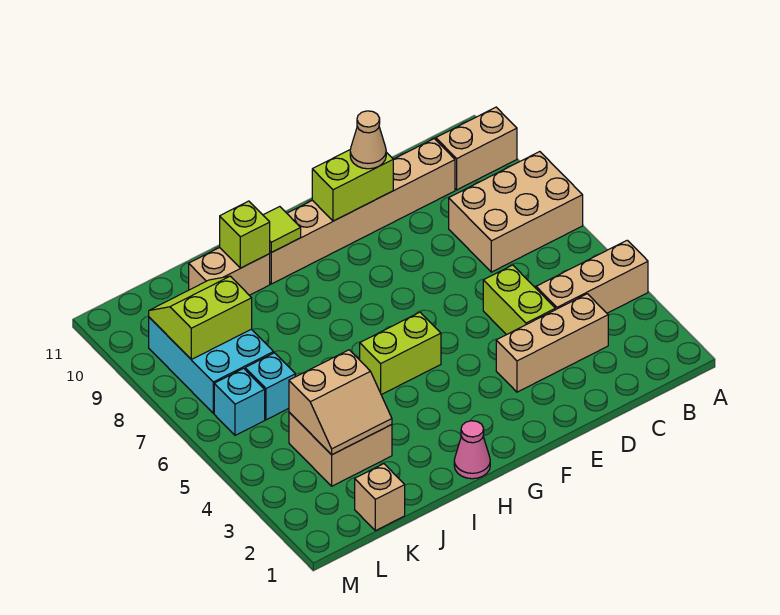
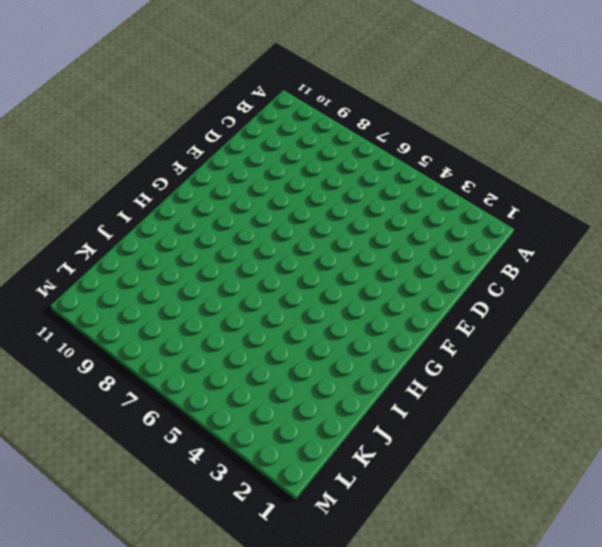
none -> tan 1x3 brick [536,240,648,313]
none -> tan 2x3 brick [449,152,583,272]
none -> tan 1x2 brick [436,107,517,190]

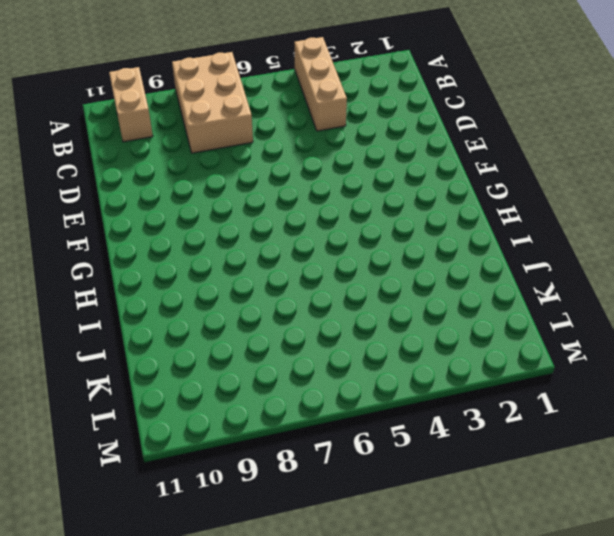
none -> tan 1x3 brick [496,294,608,392]
none -> tan 1x6 brick [269,139,455,284]
none -> lime 1x2 brick [483,265,555,335]

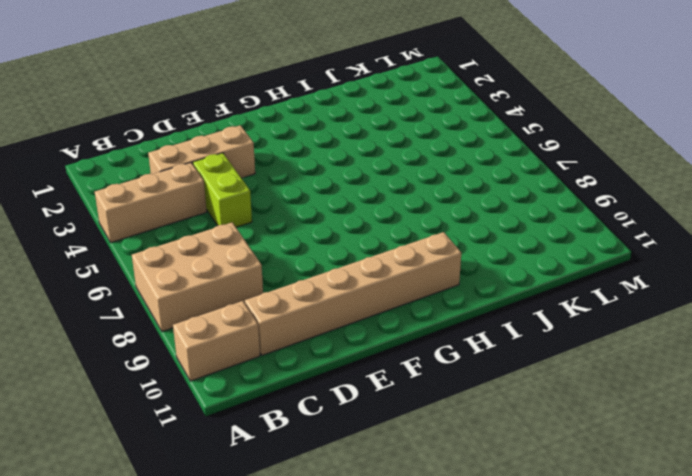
none -> lime 1x2 brick [360,312,441,395]
none -> pink 1x1 cone [454,421,490,479]
none -> tan 1x2 brick [189,248,270,295]

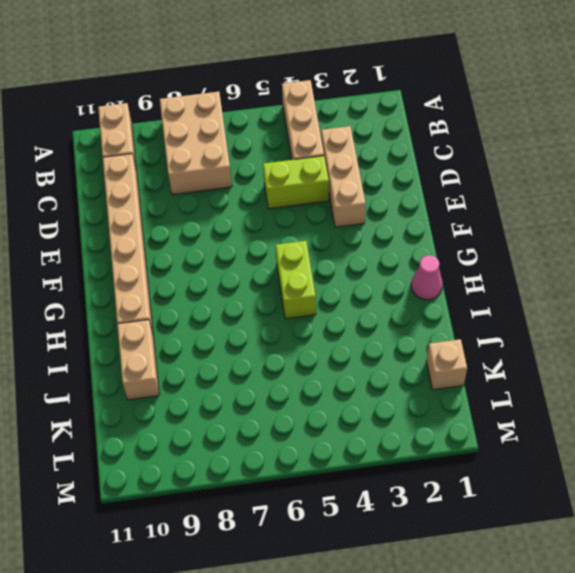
none -> tan 2x2 brick [289,412,392,486]
none -> cyan 1x1 brick [245,353,295,420]
none -> cyan 2x3 brick [149,317,274,413]

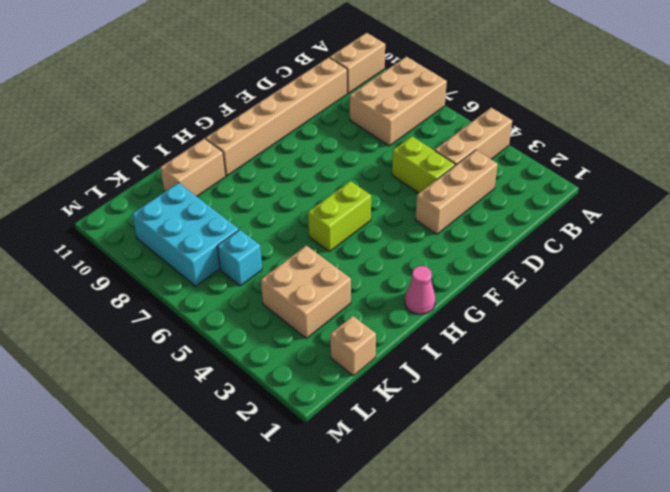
none -> cyan 1x1 brick [214,368,265,435]
none -> lime 1x2 brick [312,150,393,221]
none -> lime 1x1 tile [263,207,301,252]

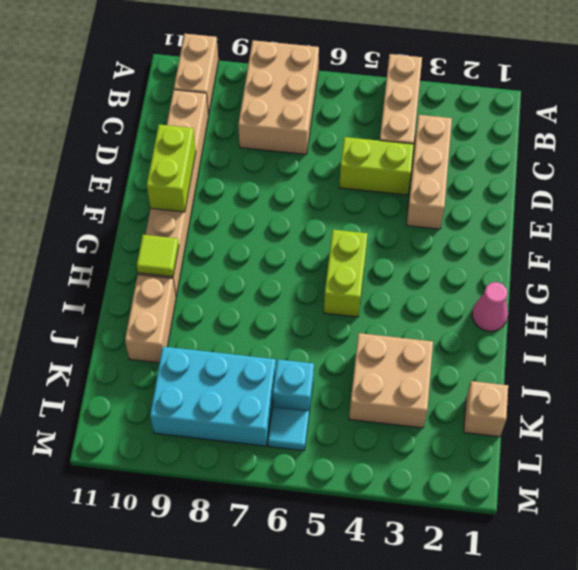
cyan 1x1 tile [268,407,309,451] -> cyan 1x1 brick [214,368,265,435]
none -> lime 1x1 brick [220,201,270,268]
none -> tan 2x2 slope [289,350,392,455]
none -> lime 2x2 slope [149,276,252,360]

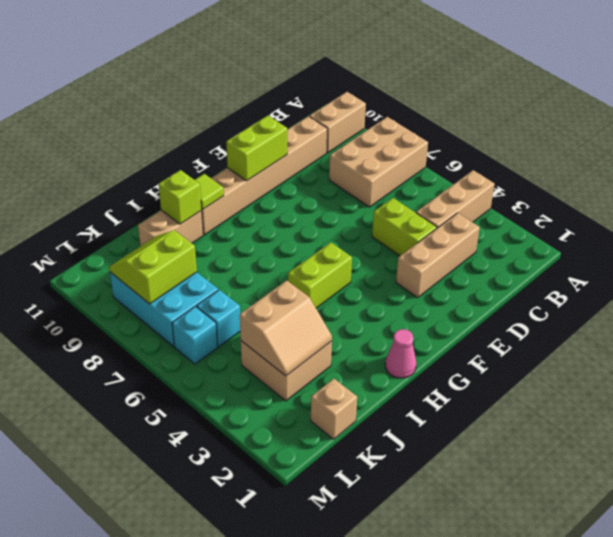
none -> tan 1x1 cone [350,111,386,169]

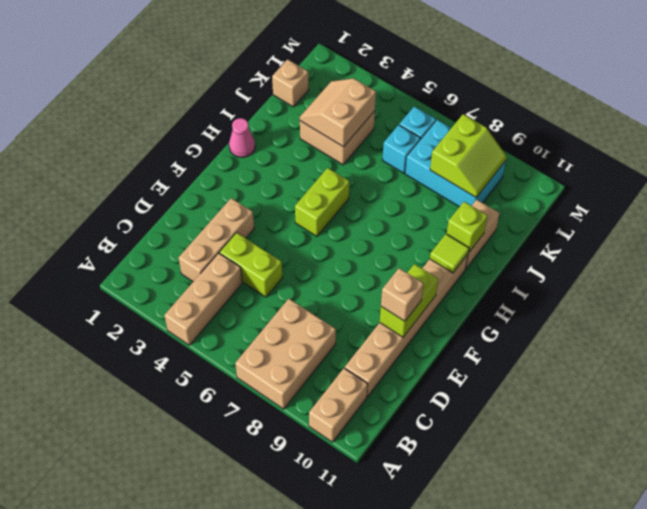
tan 1x1 brick [381,268,423,321] -> tan 1x1 cone [350,111,386,169]

